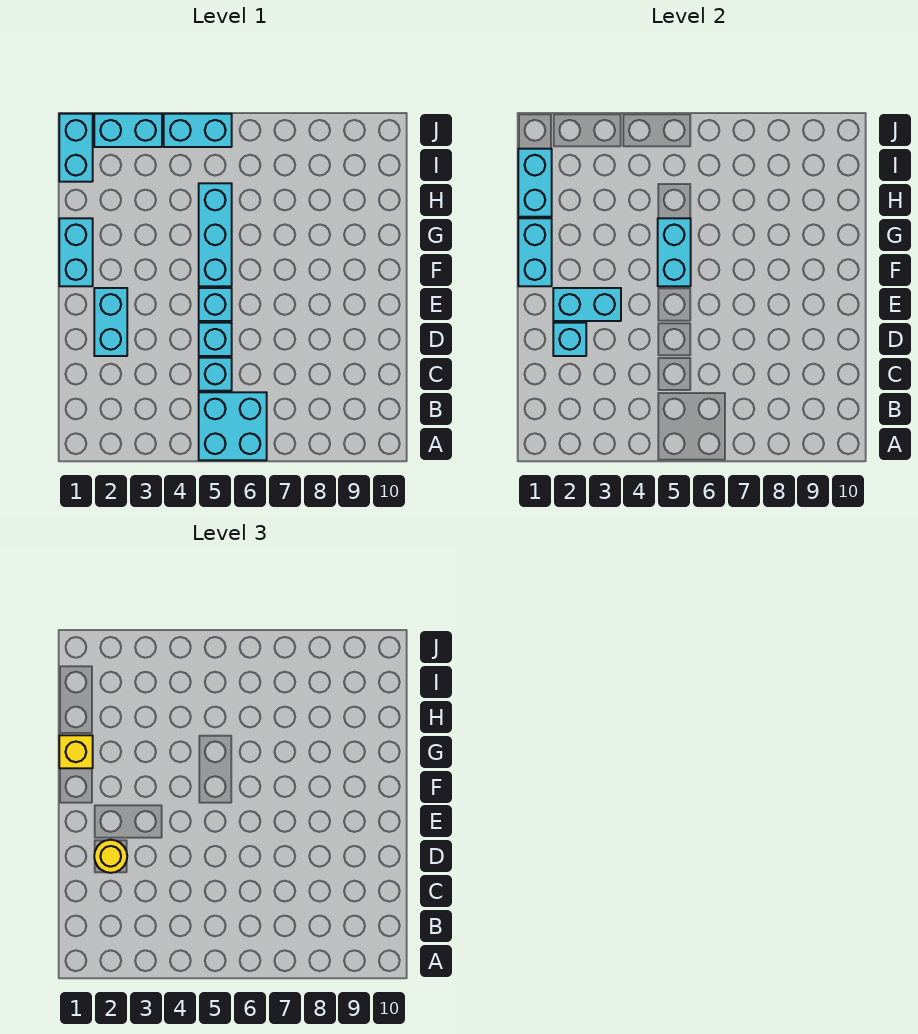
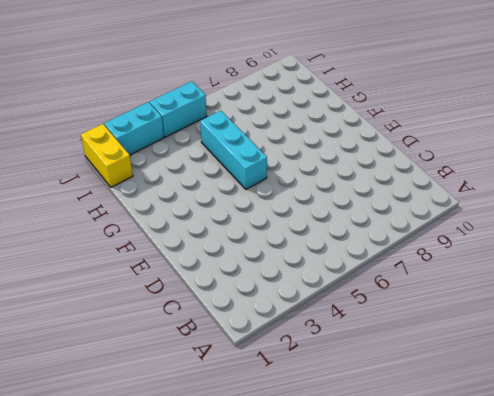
yellow 1x2 brick [81,124,133,187] -> cyan 1x2 brick [59,114,93,182]
none -> cyan 2x2 brick [199,392,267,460]
none -> cyan 1x1 brick [199,358,232,391]
none -> cyan 1x2 brick [94,288,127,356]

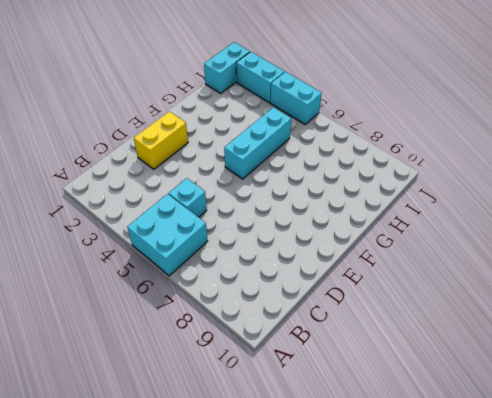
yellow 1x2 brick [134,111,188,169] -> cyan 1x2 brick [94,288,127,356]
none -> cyan 1x1 brick [199,323,232,356]
none -> cyan 1x1 brick [199,288,232,321]
none -> cyan 1x2 brick [59,218,93,286]

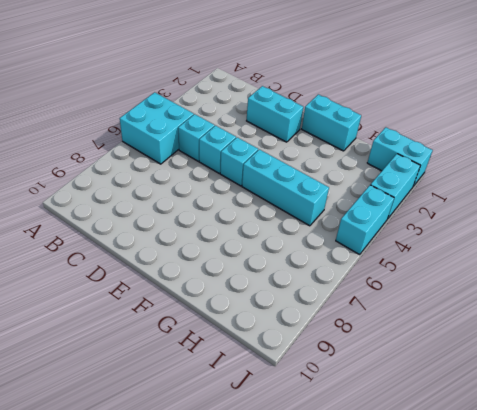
none -> cyan 1x1 brick [553,323,586,356]
none -> cyan 1x2 brick [553,288,621,321]
none -> cyan 1x2 brick [518,218,552,286]

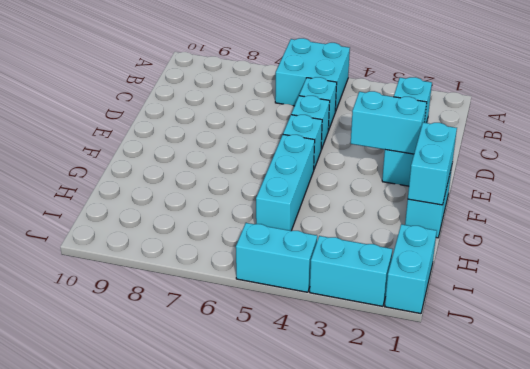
none -> cyan 1x2 brick [658,218,691,286]
none -> cyan 1x2 brick [518,149,552,217]
none -> yellow 1x1 round brick [94,840,127,873]

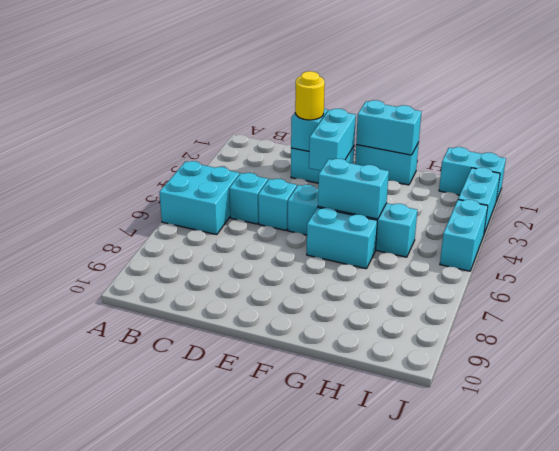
cyan 1x2 brick [307,208,377,269] -> cyan 1x2 brick moved to [518,149,552,217]
none -> yellow 1x1 brick [59,735,93,768]

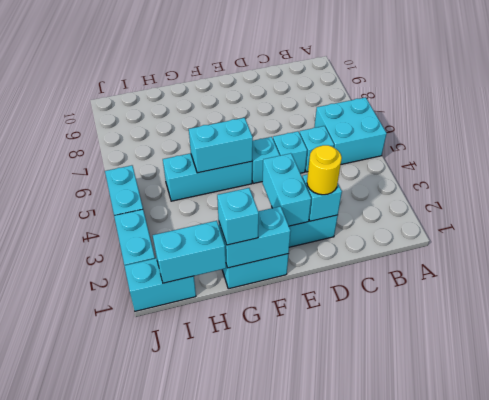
cyan 1x1 brick [217,188,259,245] -> yellow 1x1 brick [59,735,93,768]

